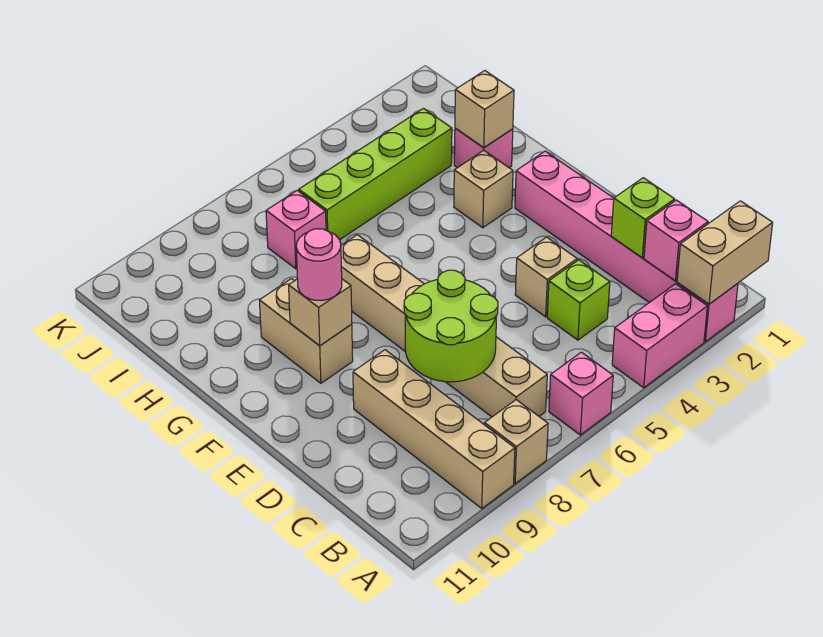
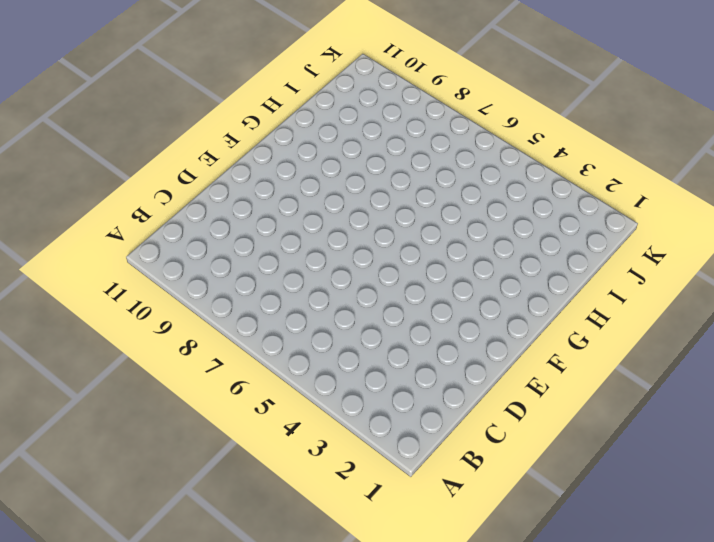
none -> pink 1x6 brick [515,151,738,342]
none -> pink 1x2 brick [612,284,708,388]
none -> pink 1x1 brick [549,352,613,435]

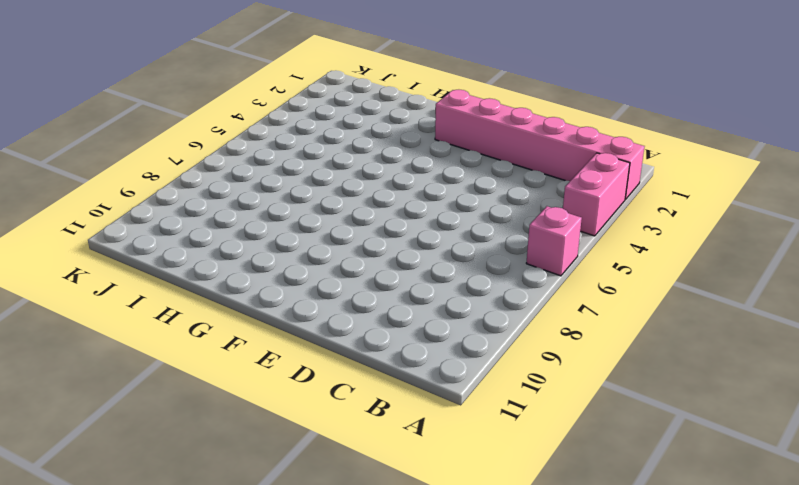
none -> tan 1x1 brick [484,400,548,484]
none -> tan 1x4 brick [353,350,515,508]
none -> tan 1x6 brick [341,235,547,417]

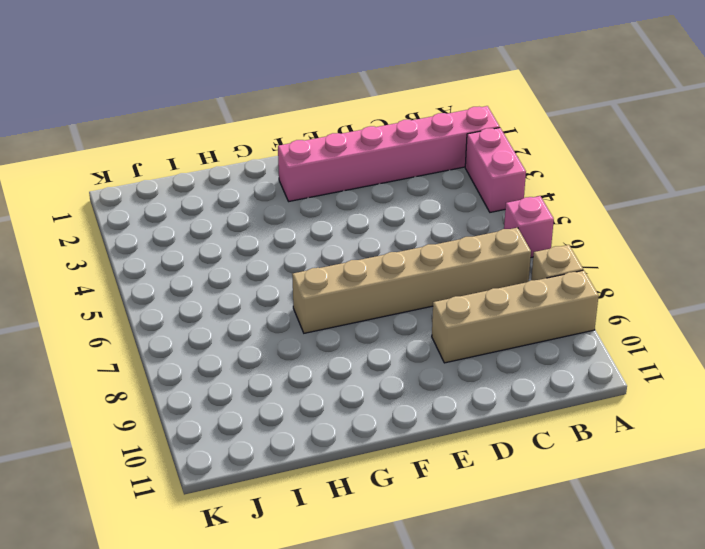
none -> lime 1x1 brick [547,260,610,340]
none -> tan 1x1 brick [515,237,577,317]
none -> tan 1x2 brick [259,279,353,383]

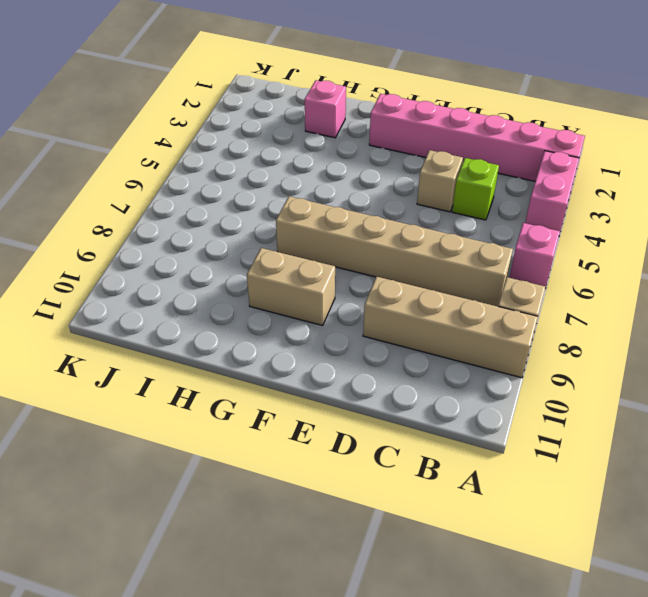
none -> tan 1x1 brick [454,150,513,228]
none -> lime 1x4 brick [299,108,452,240]
none -> pink 1x1 brick [266,190,326,269]

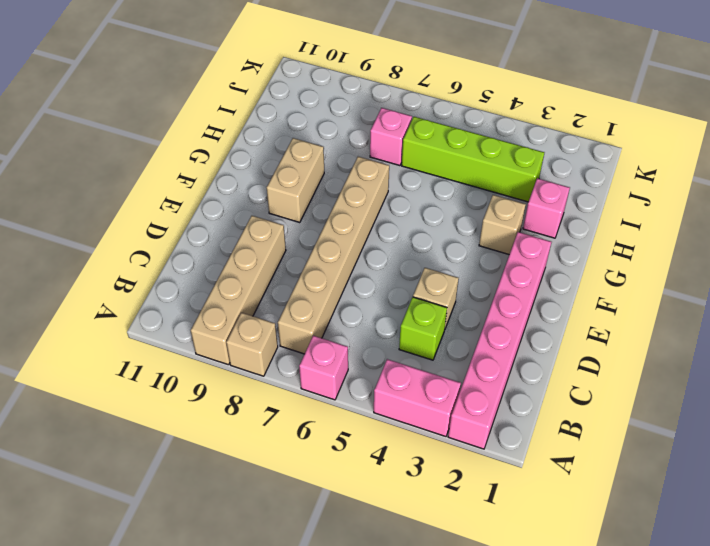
none -> tan 1x2 brick [677,201,773,304]
none -> pink 1x1 brick [644,200,708,281]
none -> lime 1x1 brick [611,178,675,258]

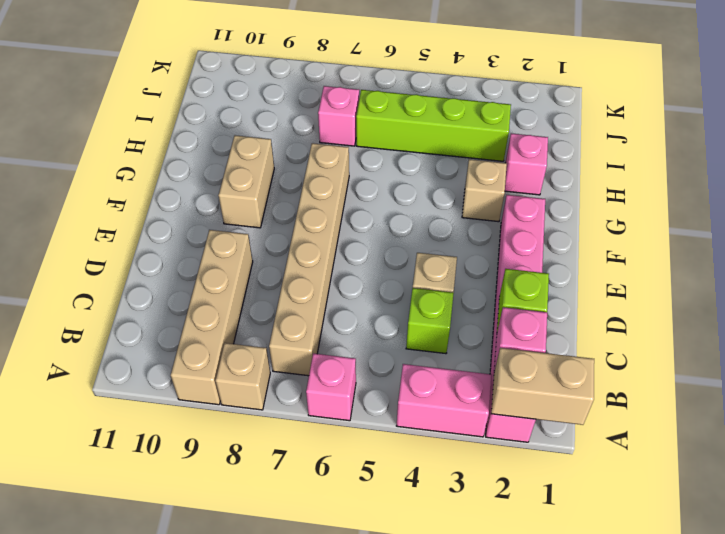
none -> lime 2x2 round brick [404,270,498,382]
none -> tan 1x1 brick [289,279,352,346]
none -> tan 1x1 brick [455,71,514,148]

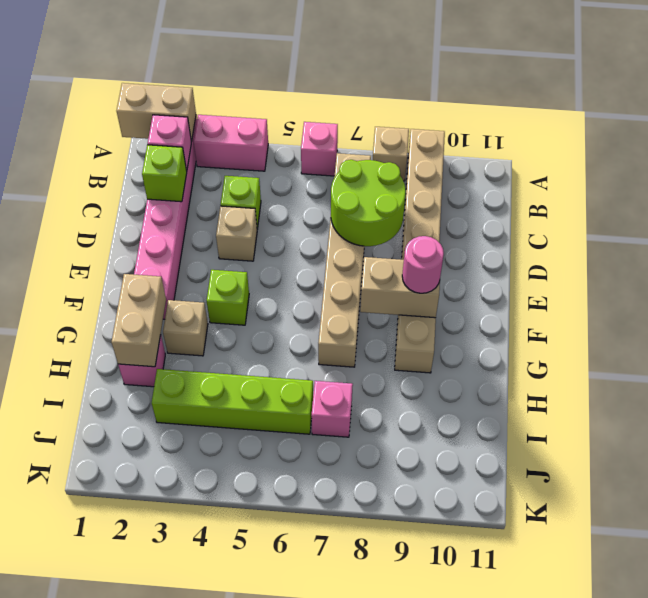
lime 1x1 brick [207,270,249,325] -> none
tan 1x2 brick [360,257,440,318] -> tan 1x1 brick [289,279,352,346]
tan 1x2 brick [112,274,166,367] -> tan 1x1 brick [455,71,514,148]

